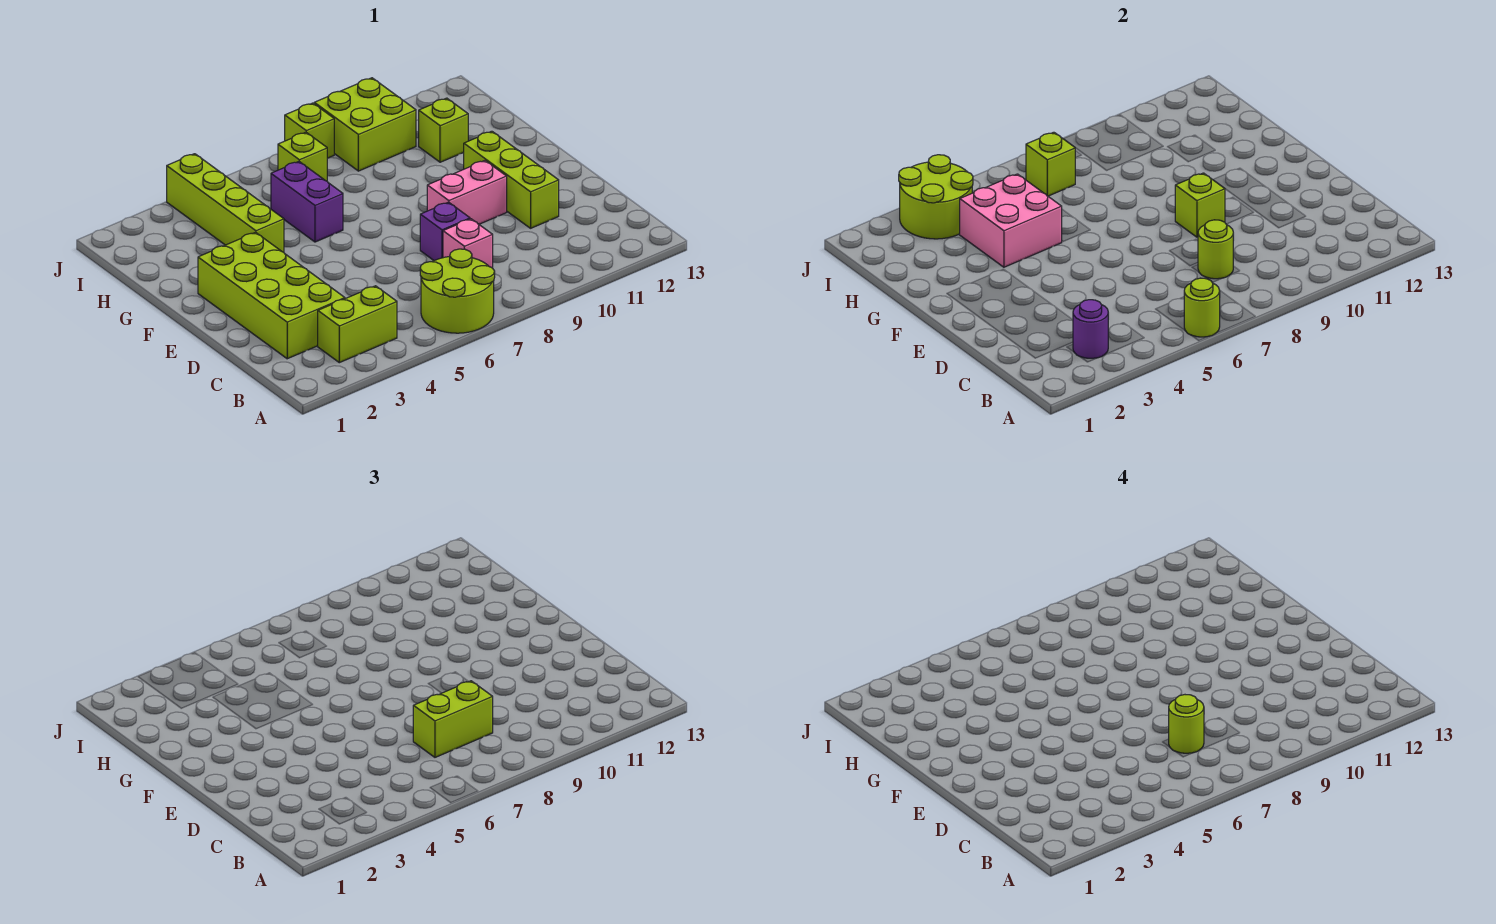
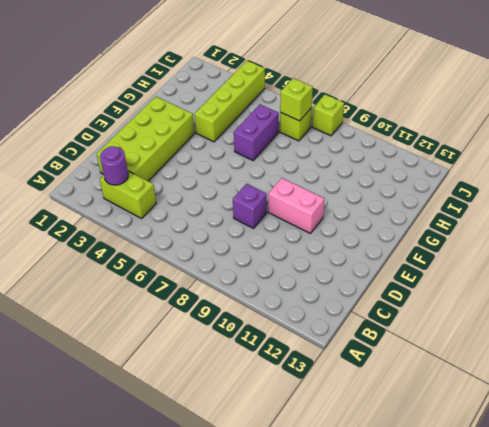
none -> lime 2x2 round brick [420,249,495,333]
none -> pink 1x1 brick [443,219,493,268]
none -> lime 1x3 brick [464,131,559,228]

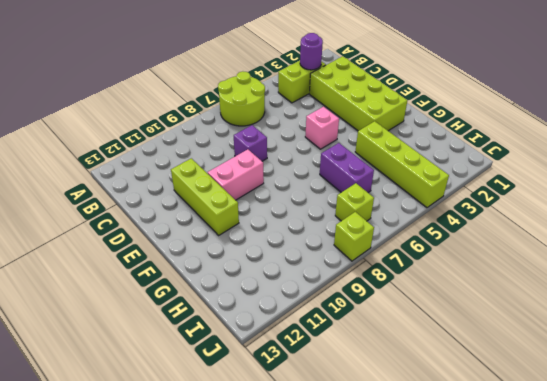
pink 1x1 brick [305,107,339,149] -> pink 1x1 brick moved to [443,219,493,268]
none -> lime 1x1 brick [419,98,468,162]
none -> lime 2x2 brick [314,78,416,171]
none -> lime 1x1 round brick [1184,278,1220,337]

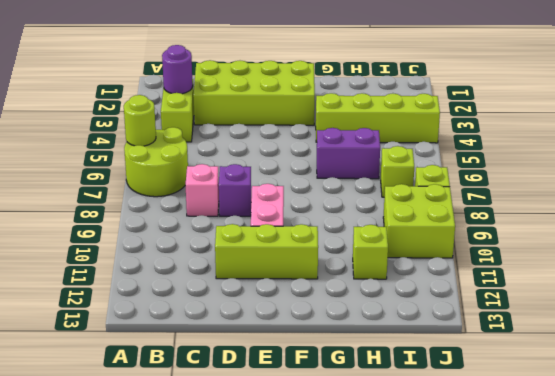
none -> lime 1x1 round brick [1198,220,1233,279]
none -> lime 1x1 brick [1175,173,1225,237]
none -> pink 2x2 brick [960,174,1062,267]

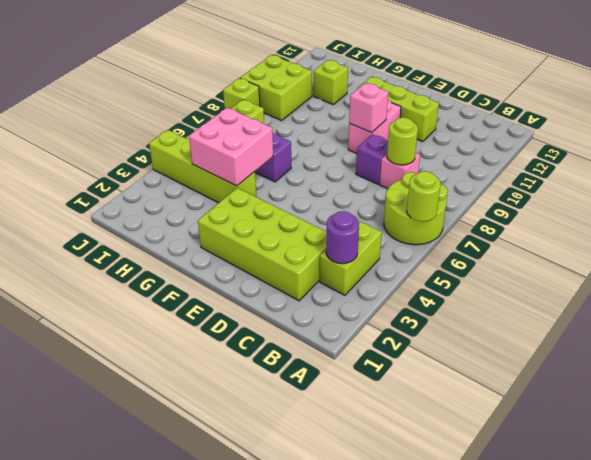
pink 1x1 brick [349,83,388,133] -> lime 1x1 brick [1175,173,1225,237]
none -> lime 2x2 round brick [899,155,973,239]
none -> lime 1x1 brick [1026,132,1075,196]
none -> lime 1x2 brick [413,681,493,757]

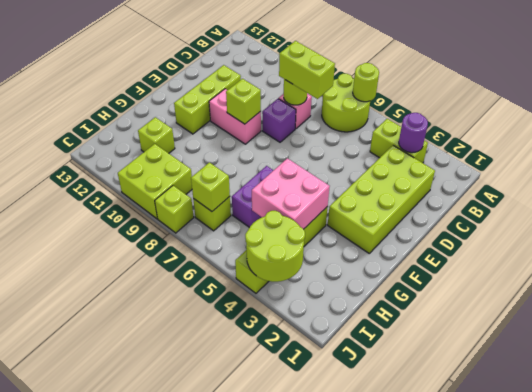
none -> lime 1x1 round brick [1169,695,1204,753]

